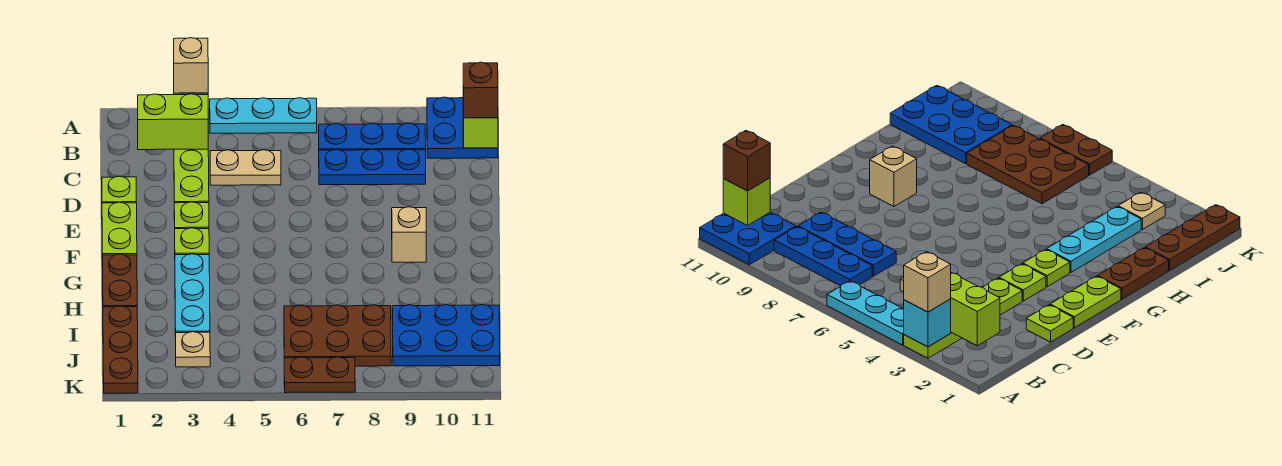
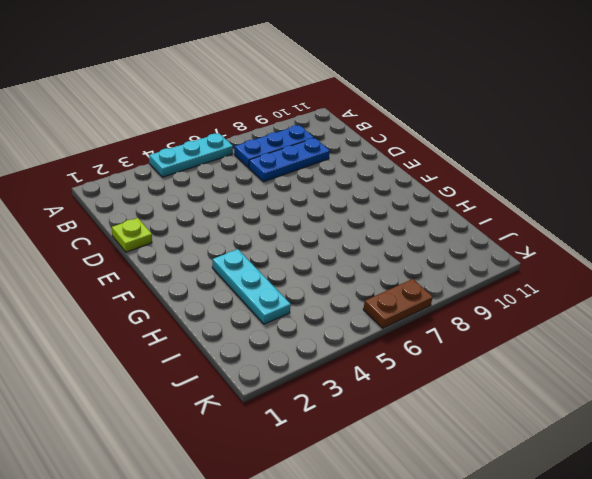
none -> lime 1x4 plate [174,149,209,203]
none -> blue 2x2 plate [427,97,498,158]
none -> tan 1x2 plate [210,150,281,185]

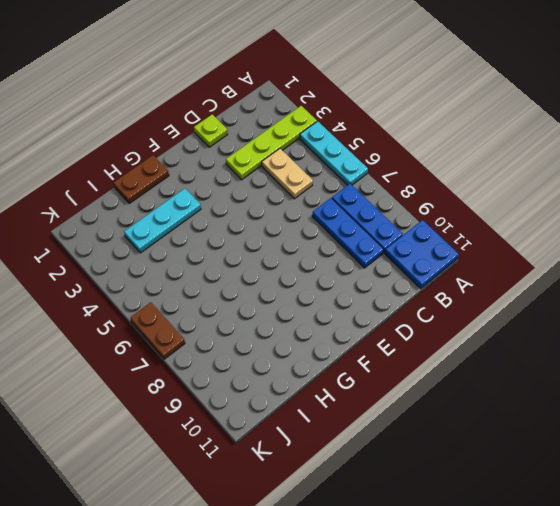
none -> lime 1x2 plate [102,202,137,255]
none -> lime 1x1 plate [174,202,209,229]
none -> lime 1x1 plate [175,228,209,255]

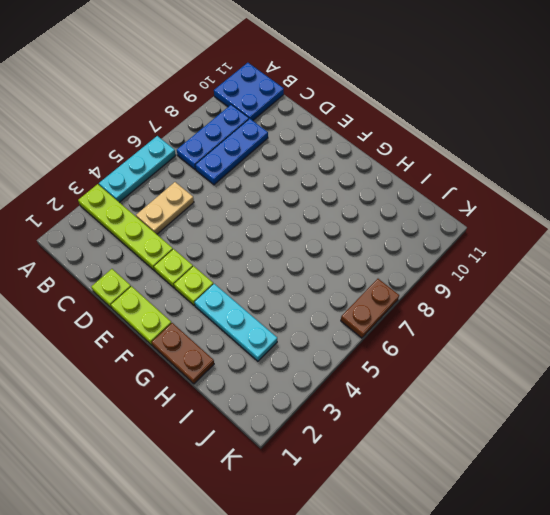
none -> tan 1x1 brick [392,207,426,262]
none -> brown 1x3 plate [103,306,138,393]
none -> brown 2x3 plate [284,305,391,366]

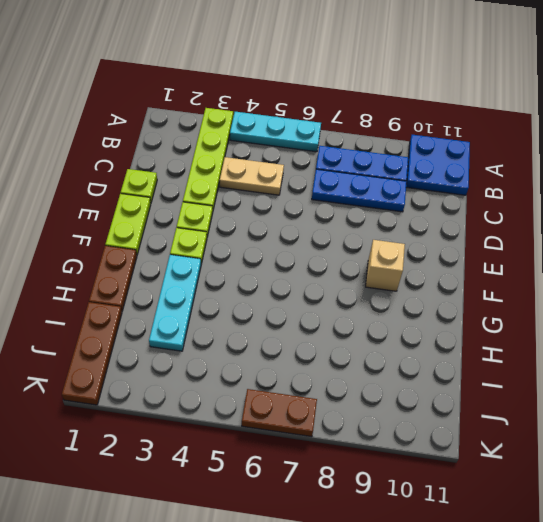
none -> brown 2x3 plate [284,305,391,366]
none -> blue 2x3 plate [392,305,500,366]
none -> tan 1x1 plate [176,332,210,367]

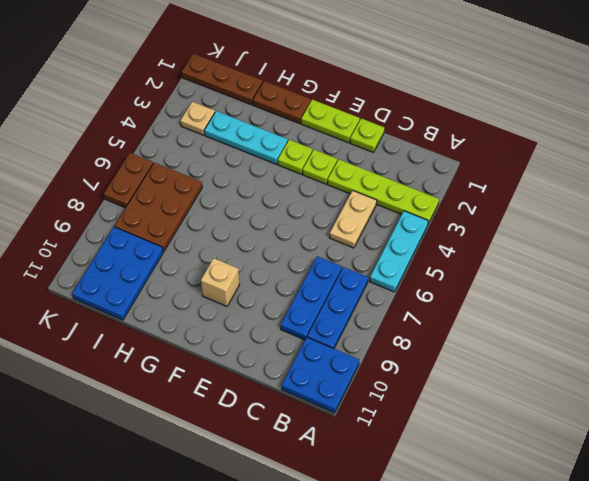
none -> cyan 1x1 brick [904,299,951,347]
none -> lime 1x2 brick [138,94,208,150]
none -> lime 1x1 brick [463,116,498,148]

